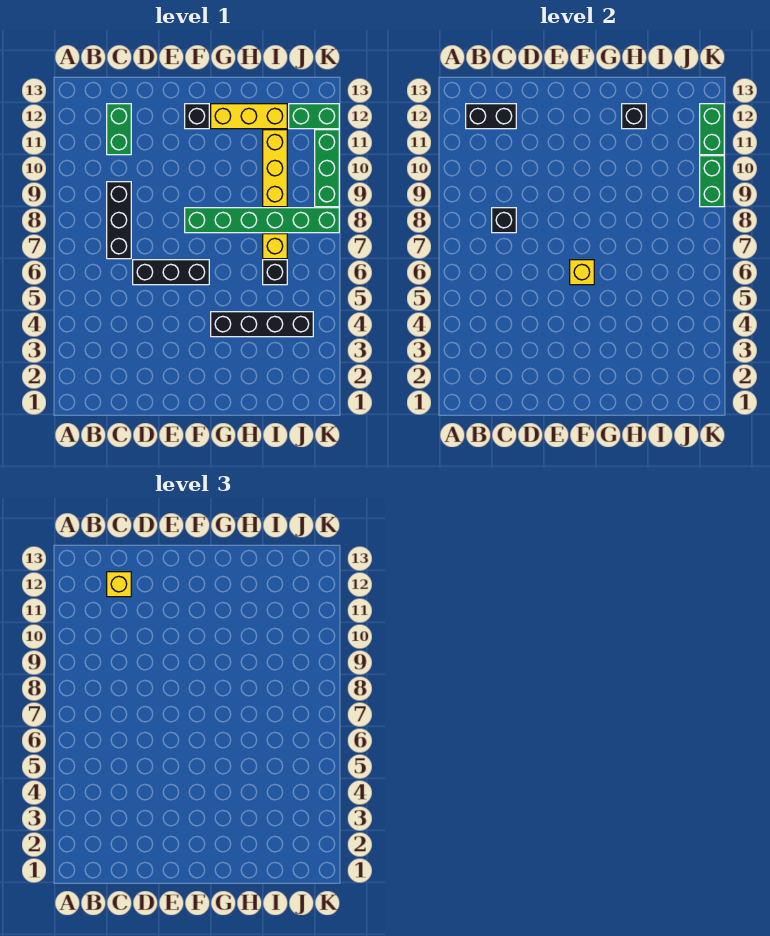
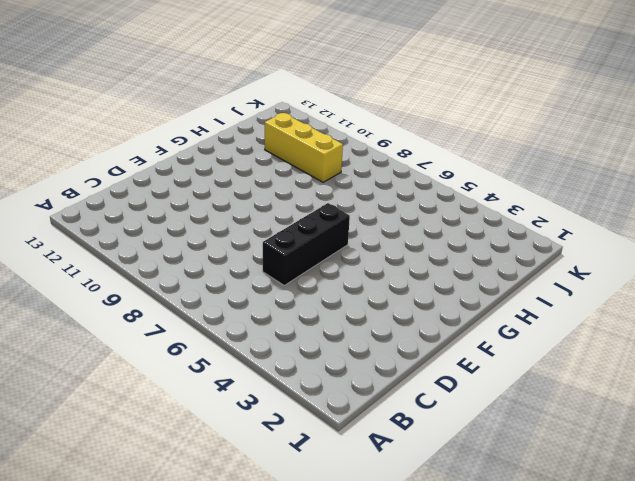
none -> black 1x3 brick [107,182,131,259]
none -> green 1x2 brick [107,104,131,155]
none -> green 1x6 brick [185,208,339,233]

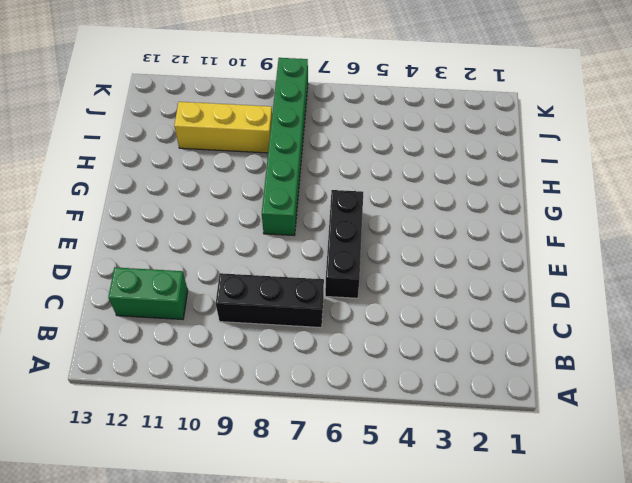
none -> black 1x1 brick [185,104,209,129]
none -> black 1x4 brick [211,312,313,337]
none -> yellow 1x3 brick [211,104,287,129]

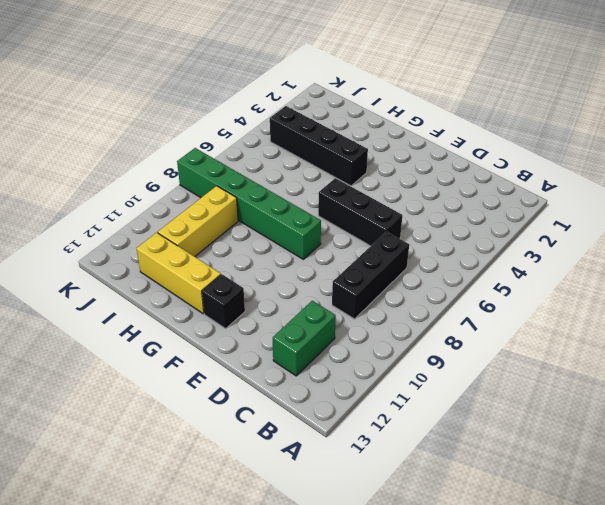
none -> black 1x1 brick [263,260,287,285]
none -> yellow 1x1 brick [263,234,287,259]
none -> green 1x2 brick [289,104,339,129]

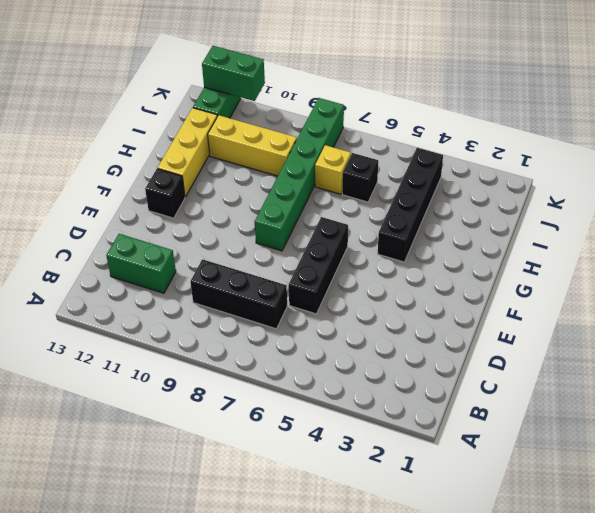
none -> green 1x3 brick [315,130,339,207]
none -> black 1x2 brick [466,104,516,129]
none -> black 1x1 brick [492,208,516,233]

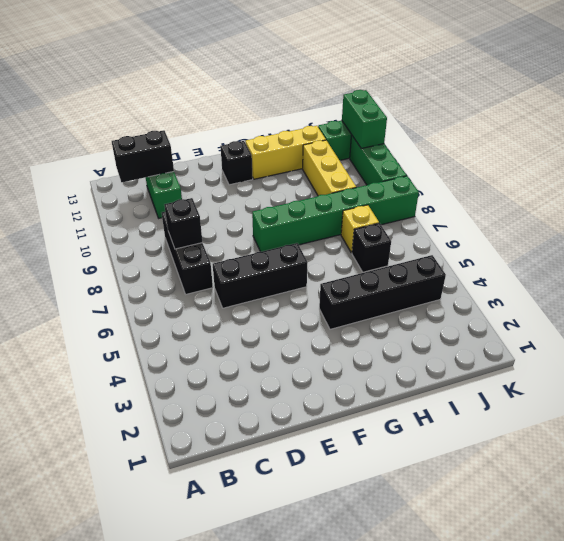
none -> yellow 1x1 brick [570,260,594,285]
none -> black 1x1 brick [622,104,646,129]
none -> green 1x2 brick [700,156,724,207]

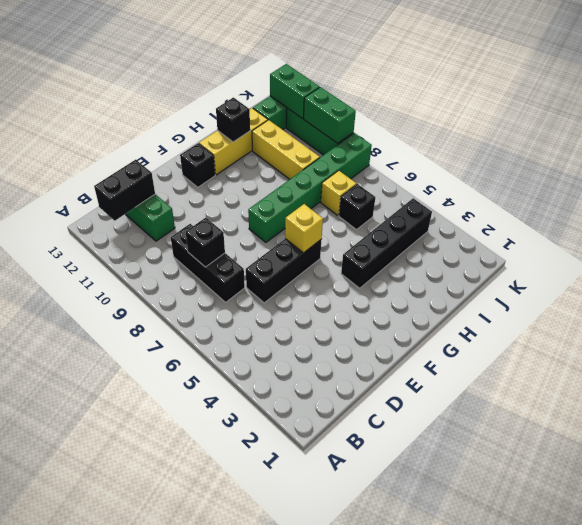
none -> yellow 1x1 brick [107,572,131,597]

